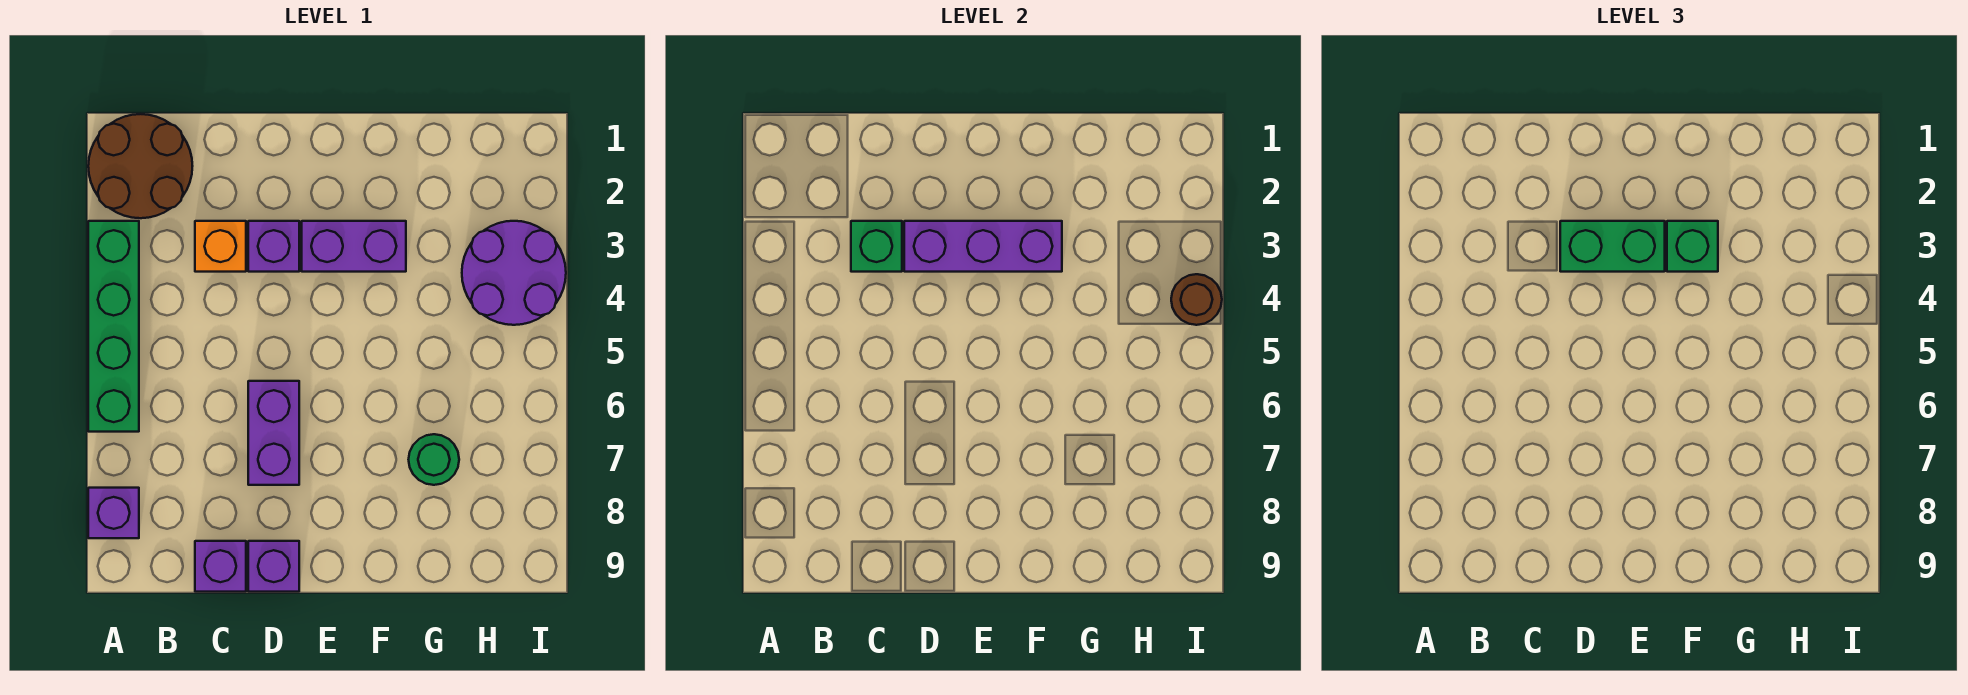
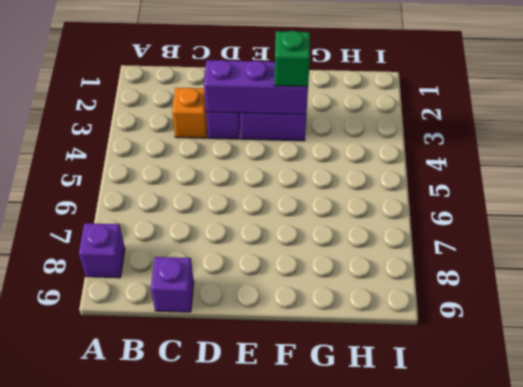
none -> brown 2x2 round brick [88,114,192,218]
none -> green 1x4 brick [88,221,139,432]
none -> purple 1x2 brick [248,381,299,485]

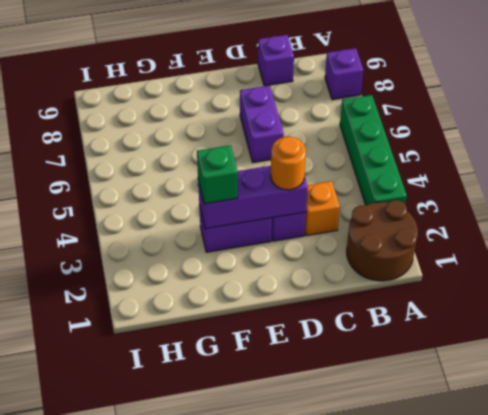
orange 1x1 round brick [271,137,306,190] -> green 1x2 brick [1560,221,1665,272]
none -> purple 1x1 brick [248,541,299,592]
none -> green 1x1 round brick [409,434,459,485]
none -> purple 2x2 round brick [462,221,566,325]

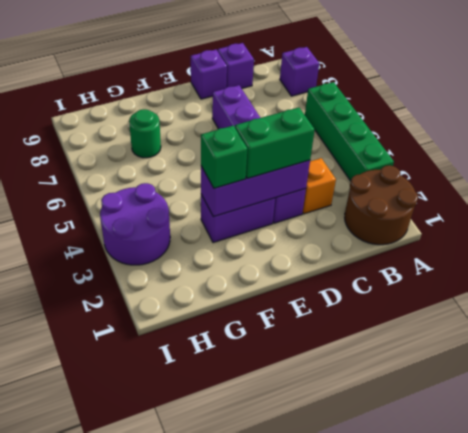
none -> green 1x1 brick [851,221,902,272]
none -> brown 1x1 round brick [1171,274,1222,325]

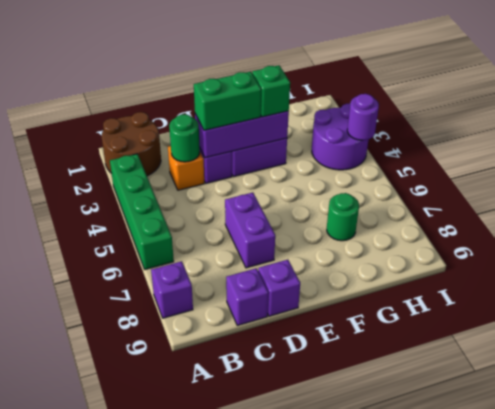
green 1x1 round brick [169,114,200,162] -> green 1x1 brick [851,221,902,272]
purple 1x1 round brick [347,94,379,140] -> brown 1x1 round brick [1171,274,1222,325]

